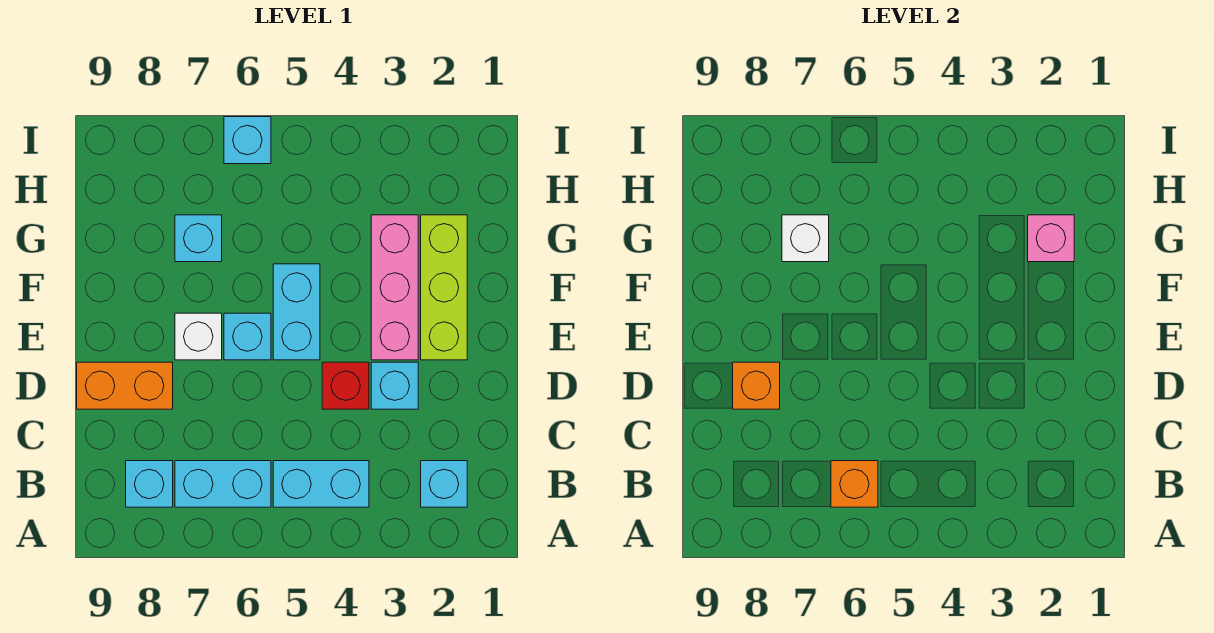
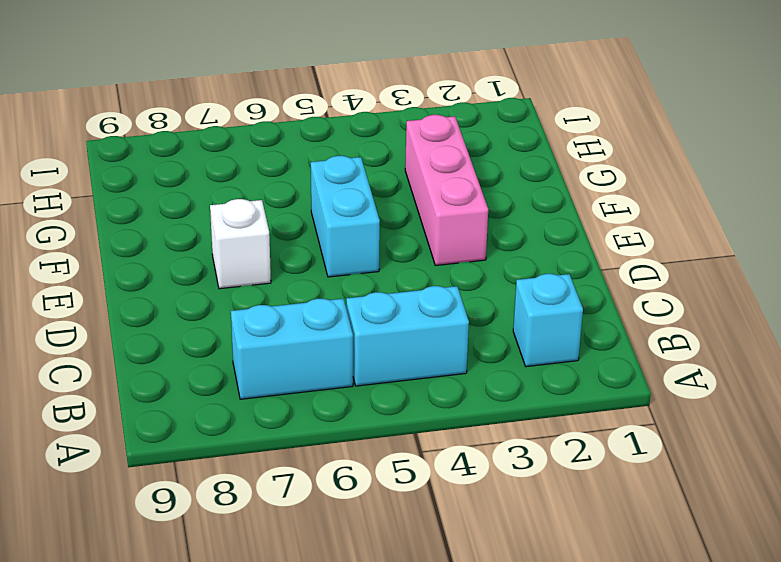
none -> cyan 1x1 brick [126,461,173,507]
none -> cyan 1x1 brick [371,362,418,409]
none -> red 1x1 brick [322,362,369,409]

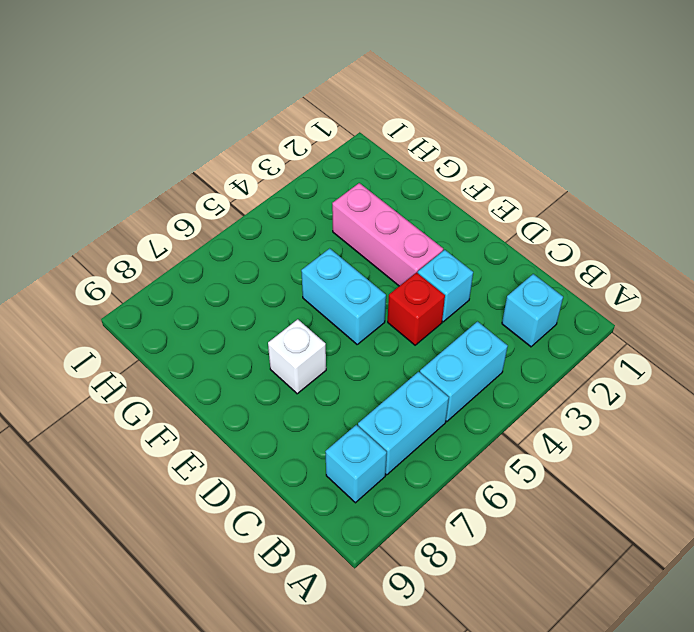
none -> orange 1x2 brick [77,362,173,409]
none -> lime 1x3 brick [421,215,467,360]
none -> cyan 1x1 brick [224,313,271,360]

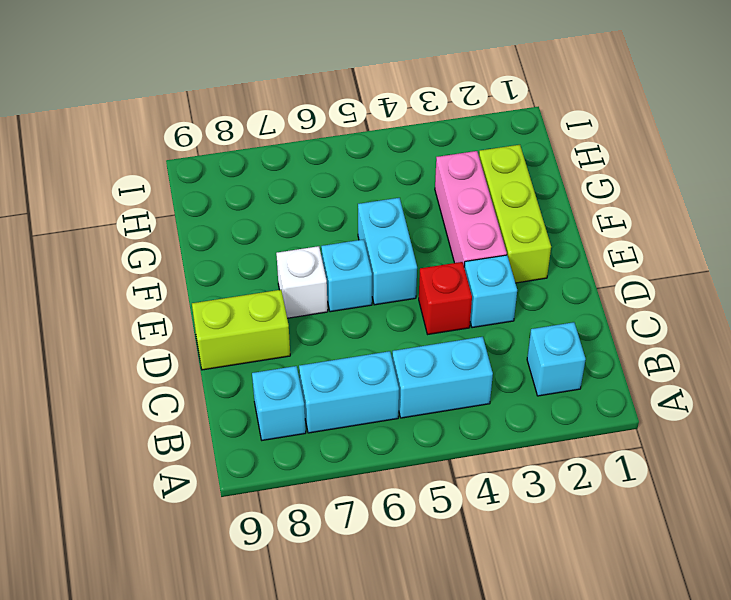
lime 1x2 brick [192,290,290,370] -> orange 1x2 brick [77,362,173,409]
none -> cyan 1x1 brick [175,215,222,262]
none -> cyan 1x1 brick [224,117,271,164]
none -> orange 1x1 brick [831,461,878,507]

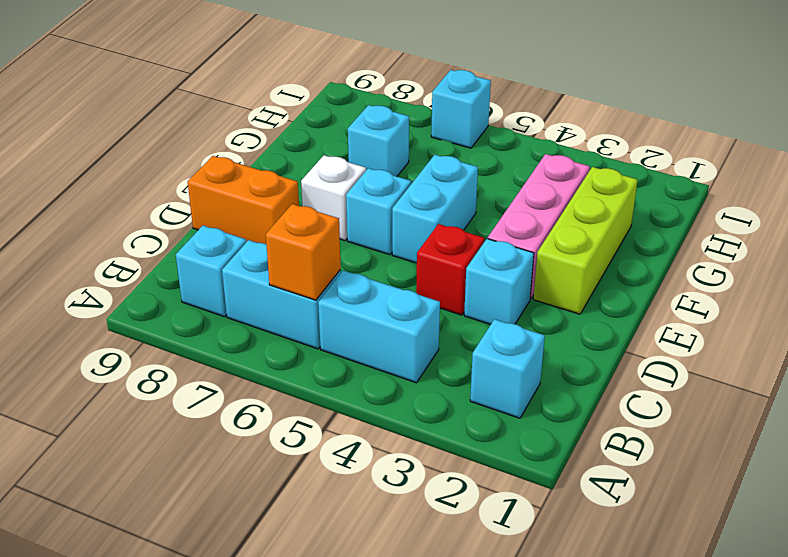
none -> orange 1x1 brick [733,362,780,409]
none -> pink 1x1 brick [1028,215,1074,262]
none -> white 1x1 brick [782,215,829,262]

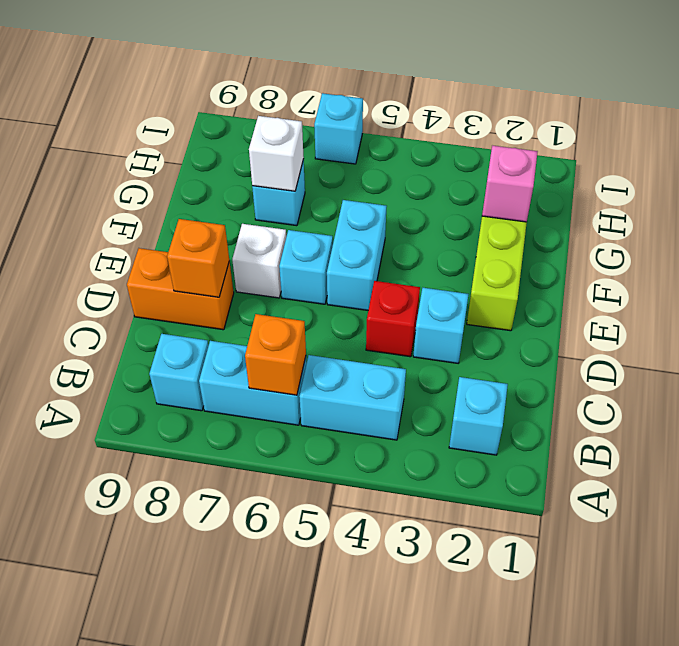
none -> pink 1x3 brick [371,215,418,360]

